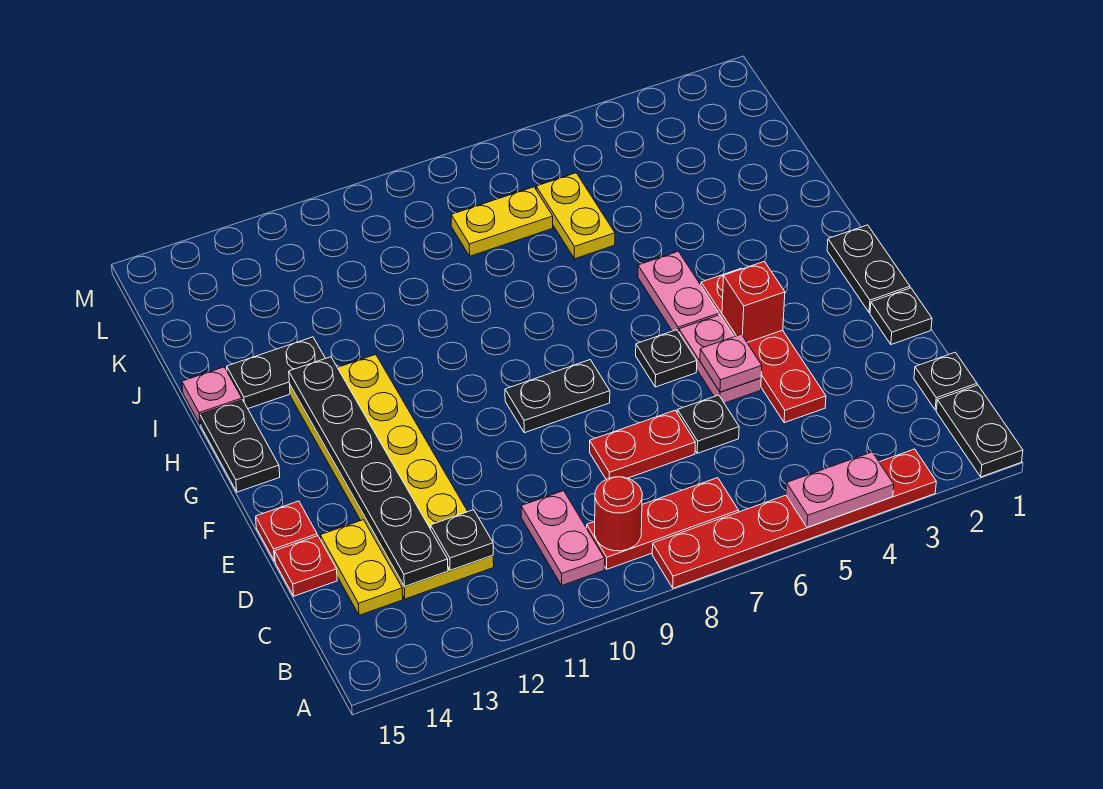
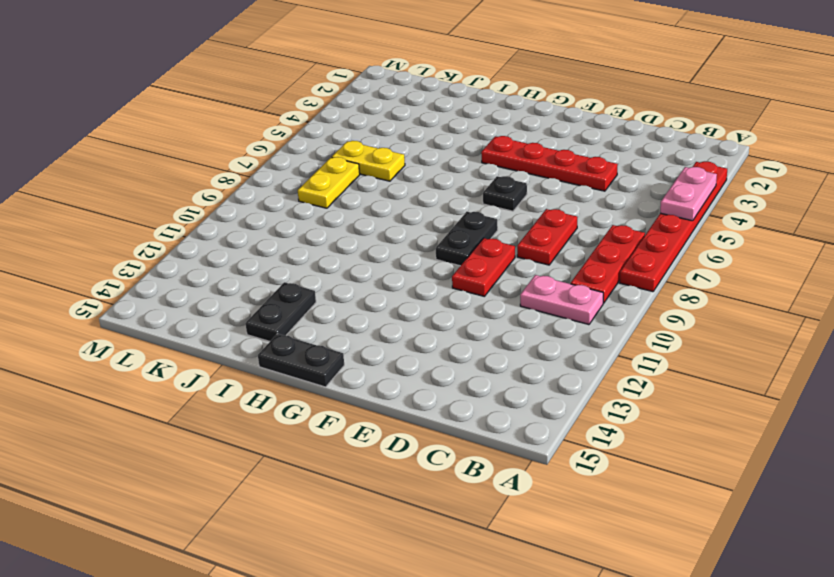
red 1x2 plate [452,238,515,296] -> none
none -> black 1x2 plate [936,385,1023,477]
none -> black 1x1 plate [914,352,977,410]
none -> yellow 2x6 plate [290,355,494,599]

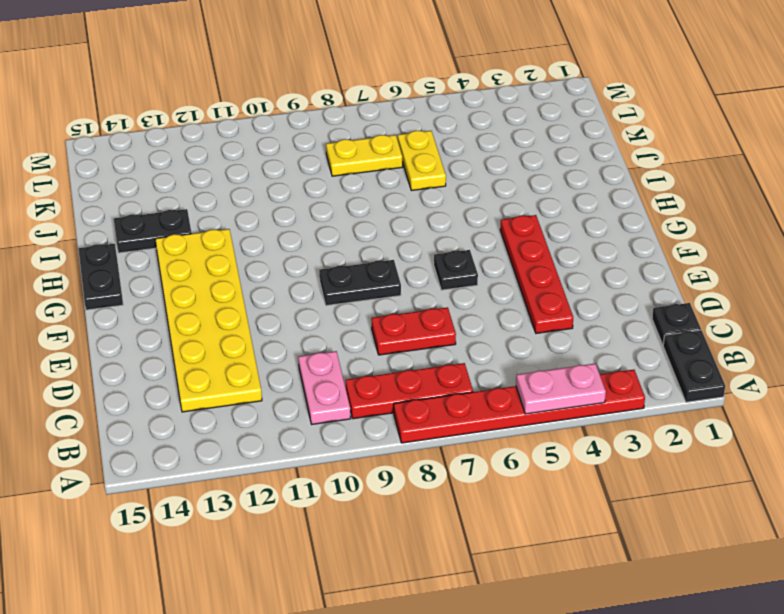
none -> yellow 1x2 plate [320,520,403,615]
none -> black 1x1 plate [677,395,739,453]
none -> red 1x1 plate [275,536,337,596]

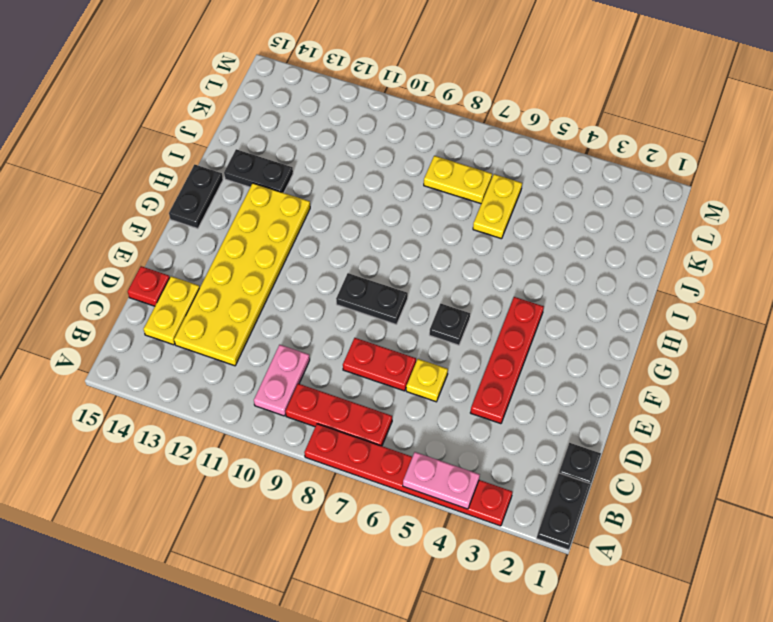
yellow 1x1 plate [406,359,448,402] -> black 1x1 plate [677,395,739,453]
none -> black 1x1 plate [870,288,932,344]
none -> pink 1x2 plate [679,315,761,403]
none -> red 1x1 plate [256,501,317,561]

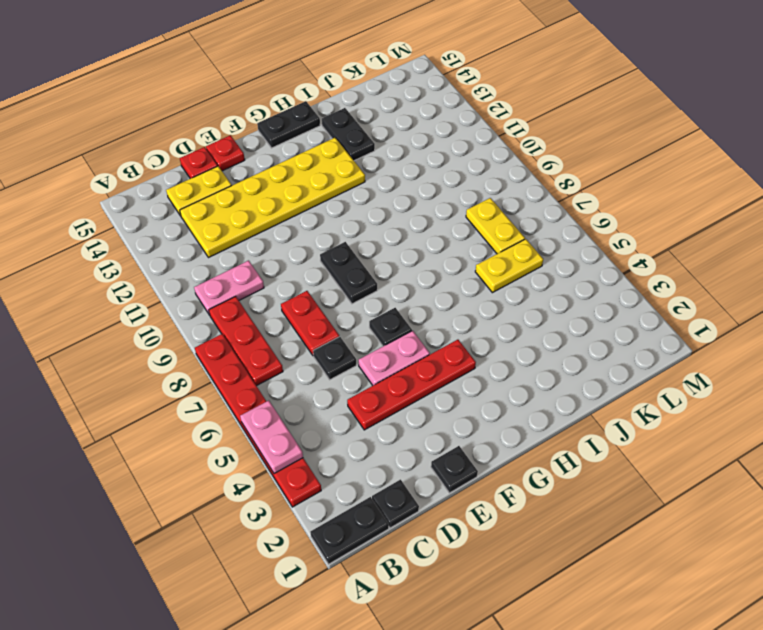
none -> black 1x2 plate [827,225,910,312]
none -> pink 1x2 plate [638,251,719,332]
none -> pink 1x1 plate [182,367,242,425]

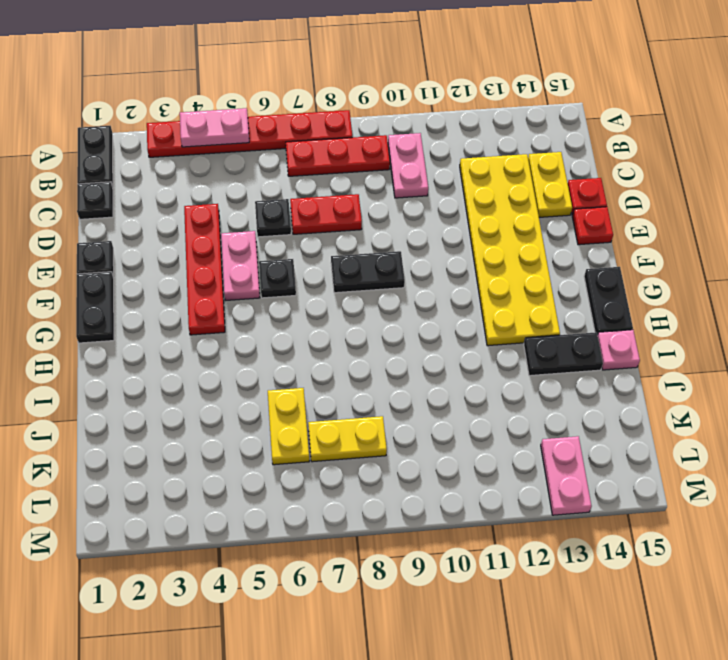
pink 1x2 plate [541,436,592,515] -> pink 1x2 plate moved to [638,251,719,332]
none -> red 1x1 round brick [595,477,642,551]
none -> black 1x1 plate [431,510,493,570]
none -> black 1x6 plate [289,357,448,587]

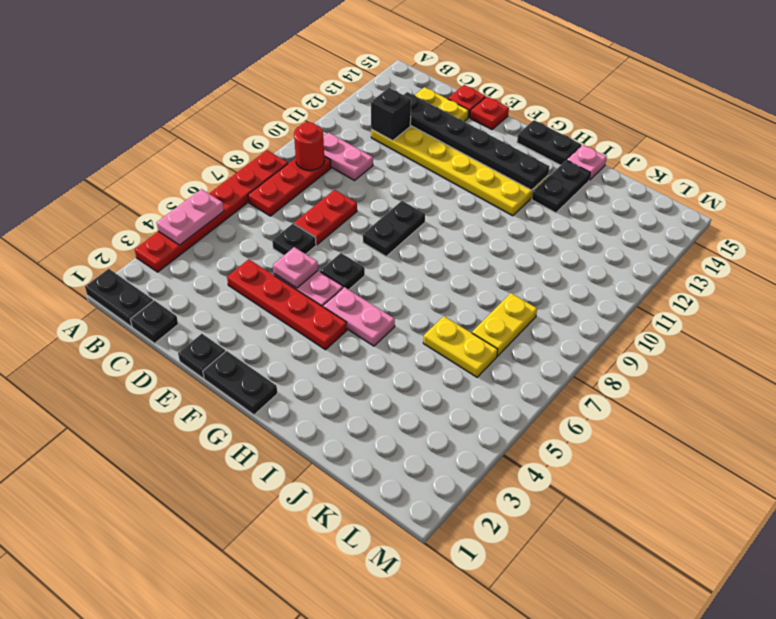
black 1x1 brick [371,88,411,141] -> black 1x1 plate [431,510,493,570]
none -> red 1x1 brick [722,261,785,342]

